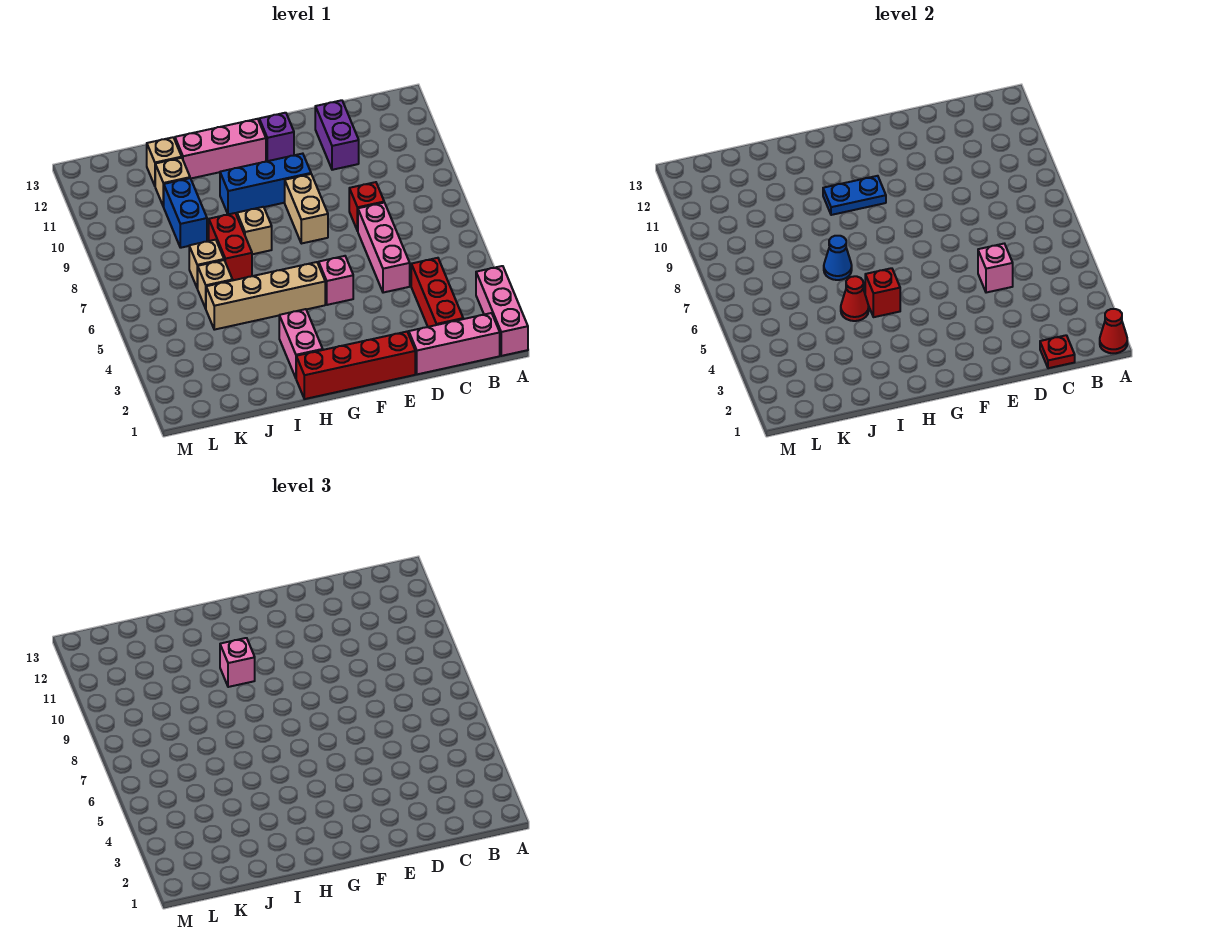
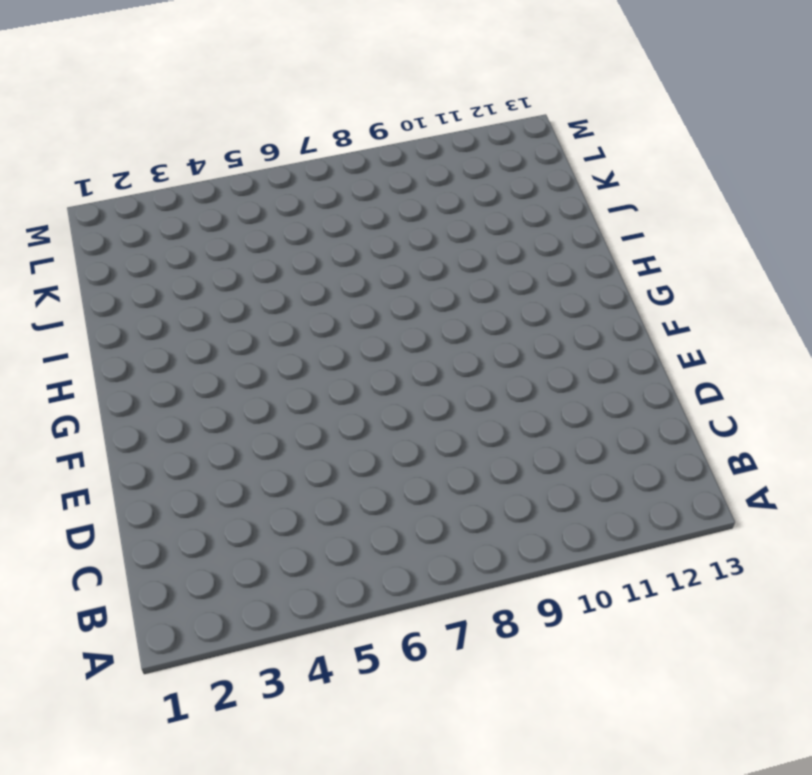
none -> pink 1x3 brick [476,266,528,356]
none -> pink 1x3 brick [409,313,500,374]
none -> red 1x3 brick [411,258,463,327]

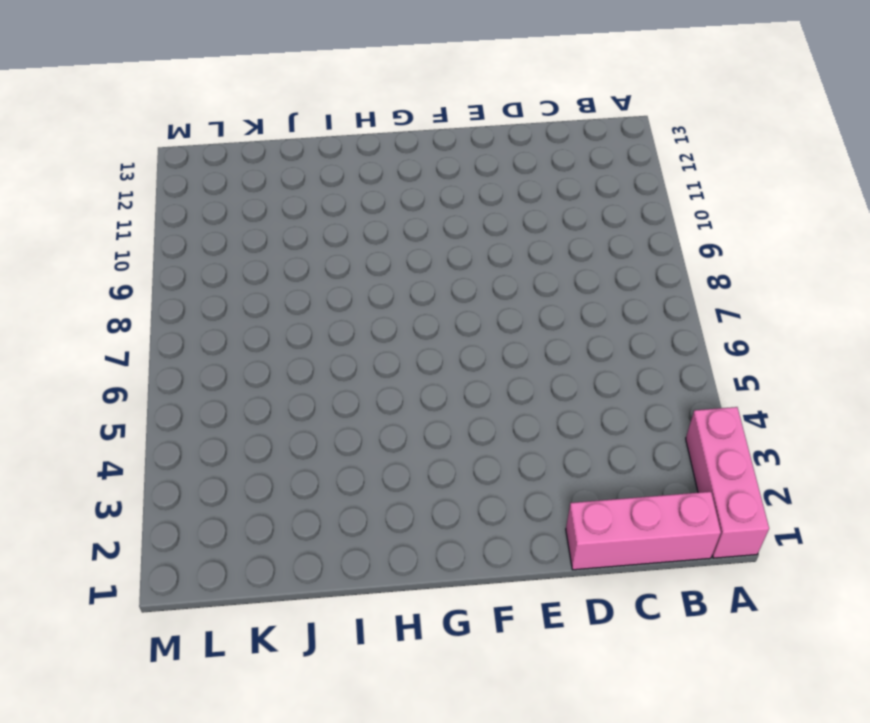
none -> red 1x3 brick [411,258,463,327]
none -> pink 1x3 brick [358,203,410,293]
none -> red 1x1 brick [349,182,384,231]

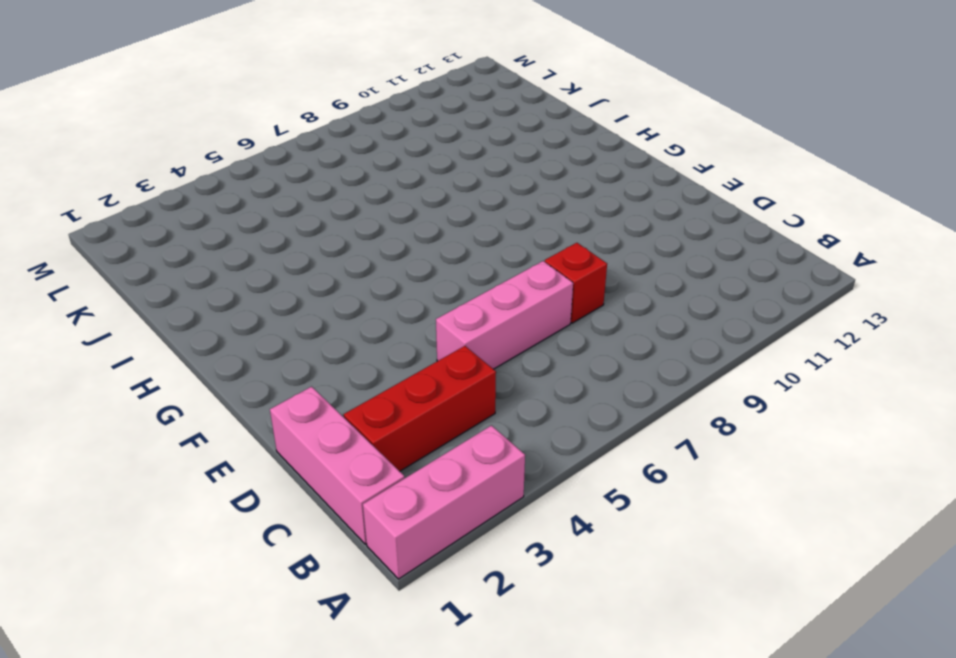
none -> purple 1x2 brick [315,100,359,170]
none -> red 1x4 brick [296,332,415,399]
none -> pink 1x1 brick [319,256,353,305]

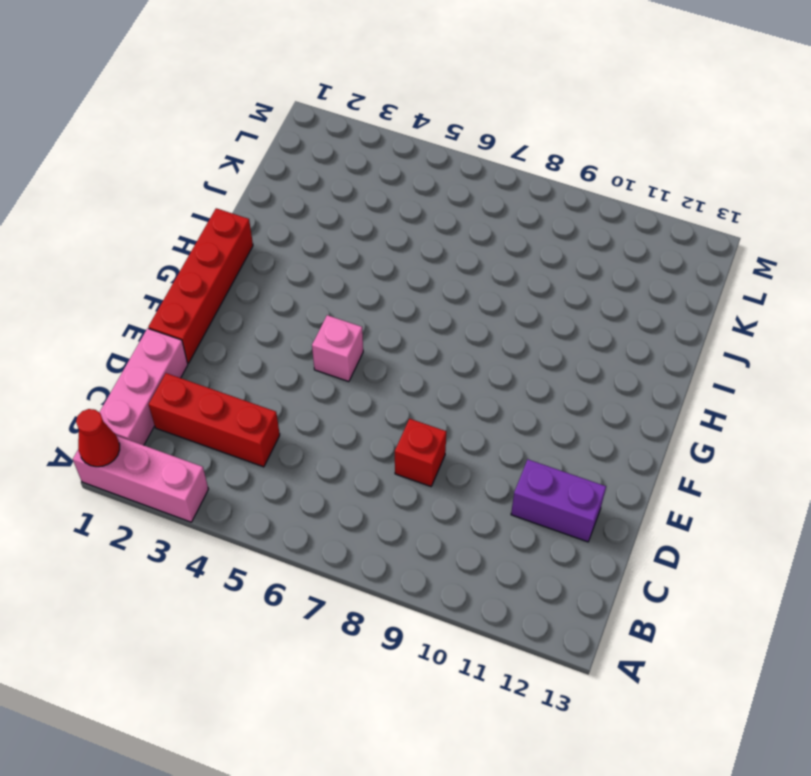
none -> pink 1x3 brick [358,203,410,293]
none -> tan 1x2 brick [285,174,328,244]
none -> blue 1x3 brick [220,154,311,214]

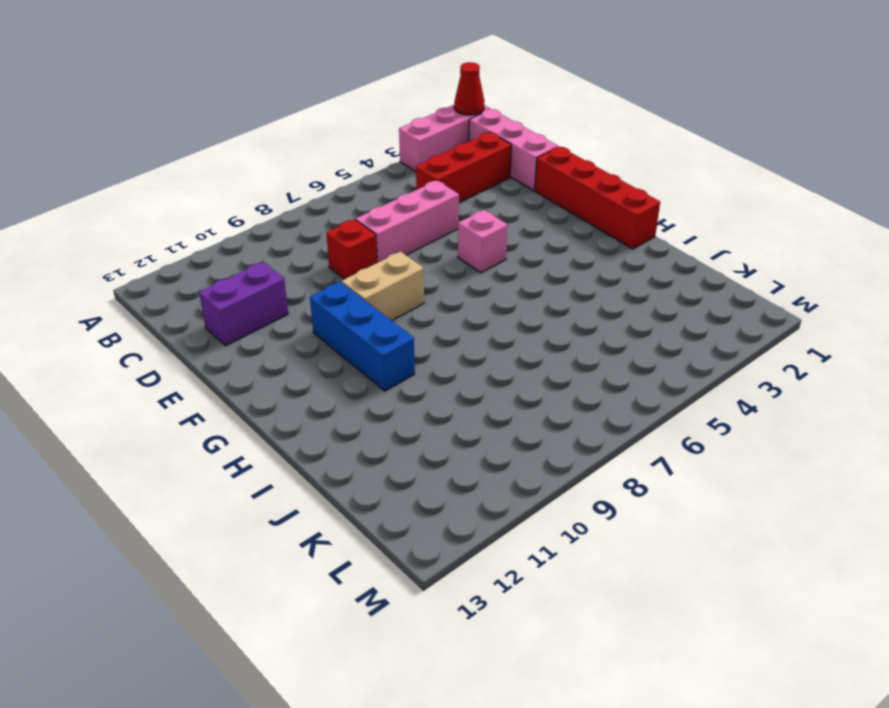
none -> purple 1x1 brick [259,113,294,161]
none -> tan 1x4 brick [206,262,325,330]
none -> pink 1x3 brick [175,119,266,178]

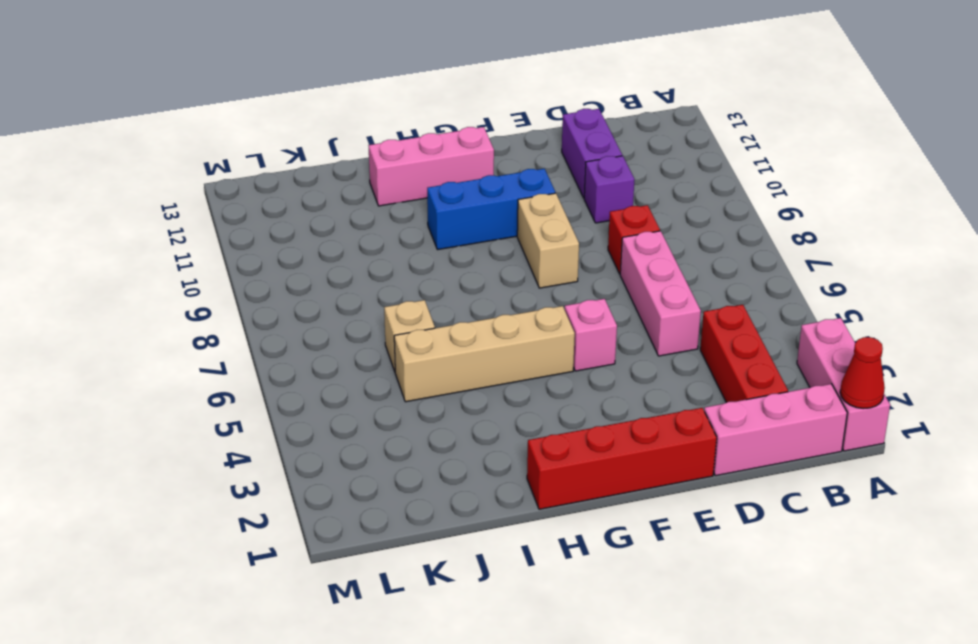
purple 1x1 brick [584,156,634,223] -> purple 1x1 brick moved to [259,113,294,161]
none -> pink 1x2 brick [279,309,323,378]
none -> tan 1x1 brick [237,207,272,254]
none -> red 1x2 brick [209,213,252,280]

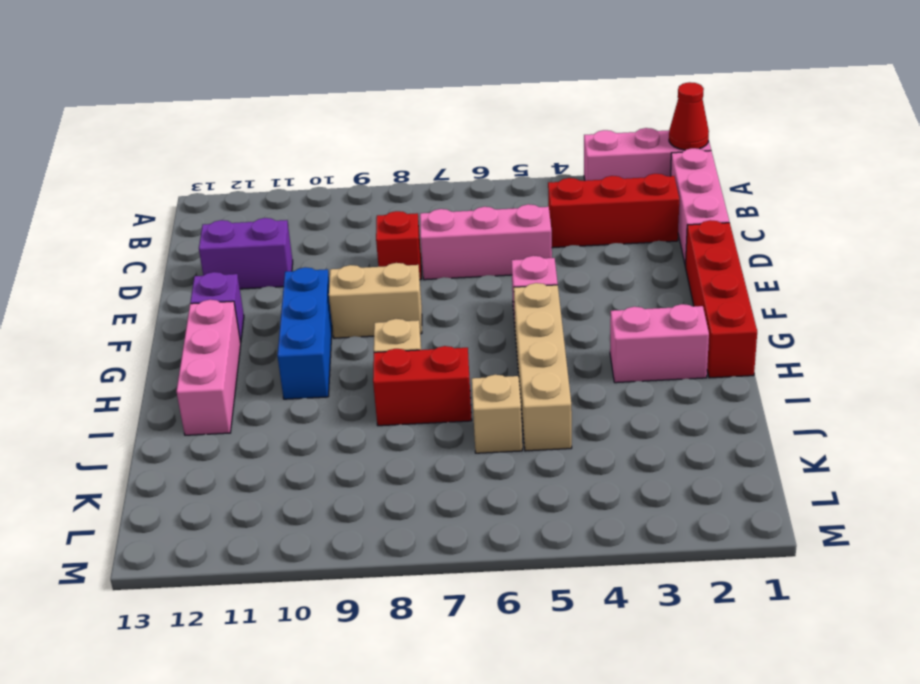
none -> tan 1x1 brick [189,240,224,288]
none -> blue 1x2 brick [164,178,207,248]
none -> tan 1x1 brick [155,158,190,207]

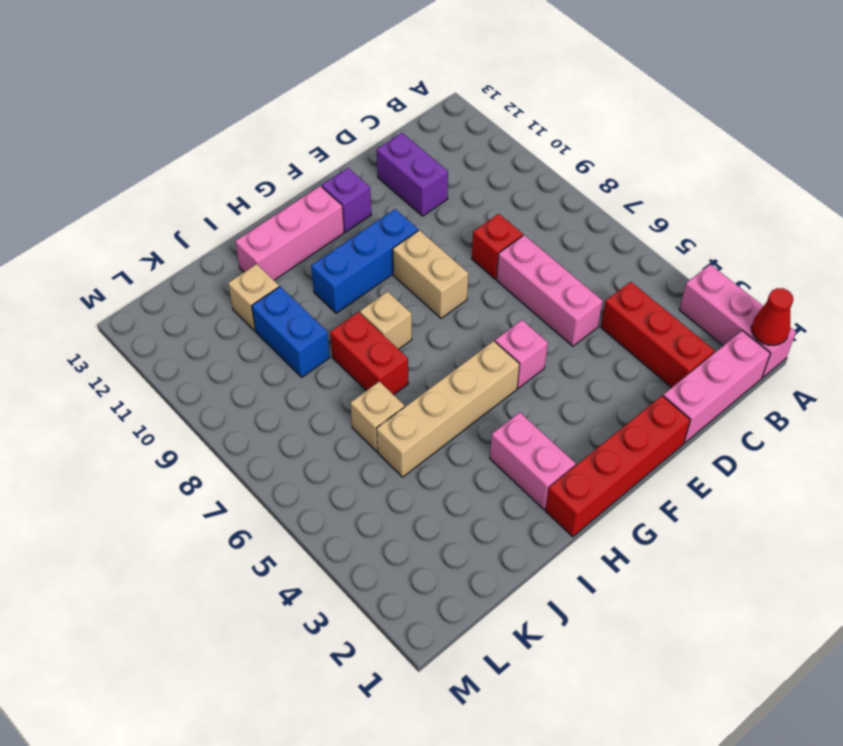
none -> tan 1x1 brick [189,240,224,288]
none -> tan 1x1 brick [147,137,182,186]
none -> red 1x1 plate [1040,335,1075,368]

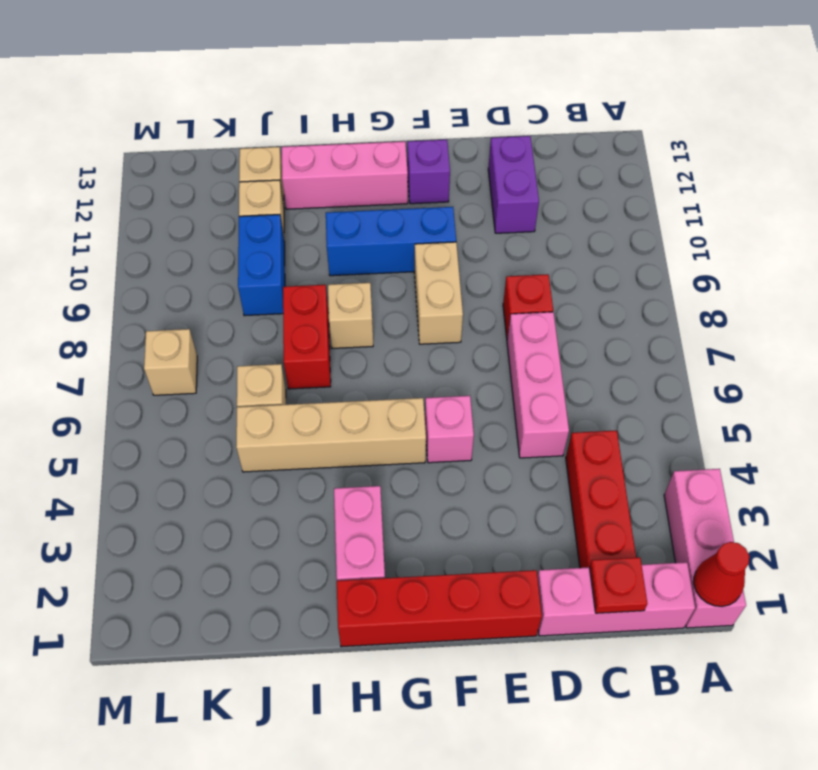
tan 1x1 brick [144,329,197,395] -> tan 1x1 brick moved to [189,240,224,288]
none -> pink 1x1 brick [978,244,1013,293]
none -> blue 1x2 plate [823,176,886,215]
none -> red 1x1 brick [865,268,900,317]

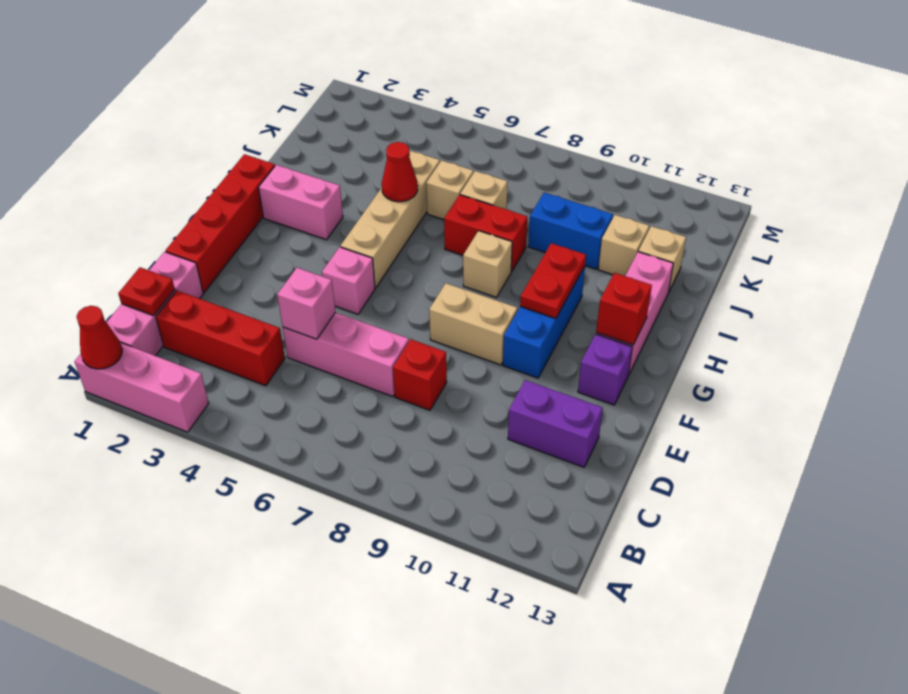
red 1x2 plate [520,243,586,318] -> blue 1x2 plate [823,176,886,215]
red 1x1 brick [596,273,652,345] -> red 1x1 brick moved to [865,268,900,317]
none -> blue 1x1 cone [824,236,852,280]
none -> pink 1x1 brick [220,638,255,687]

